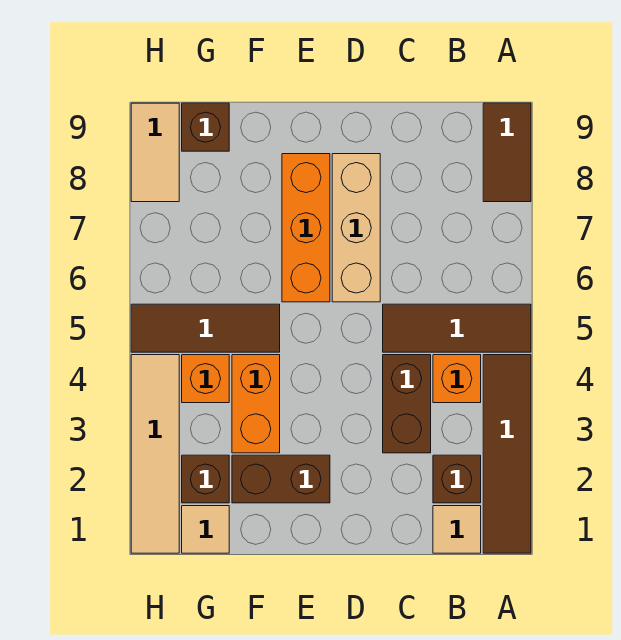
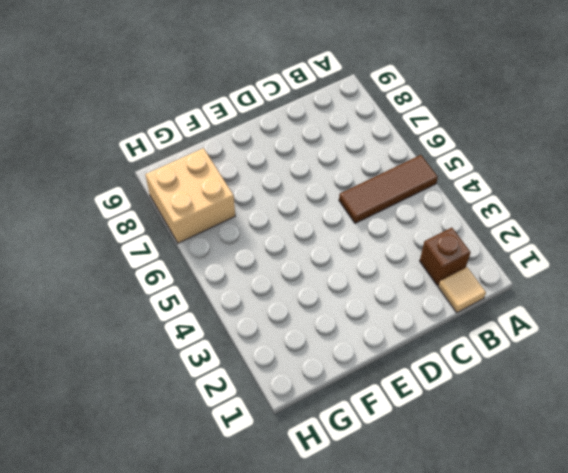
tan 2x2 brick [145,148,235,243] -> tan 1x2 tile [131,103,179,202]
none -> brown 1x4 tile [483,355,531,553]
none -> brown 1x2 tile [483,103,531,202]
none -> orange 1x1 brick [433,355,481,403]

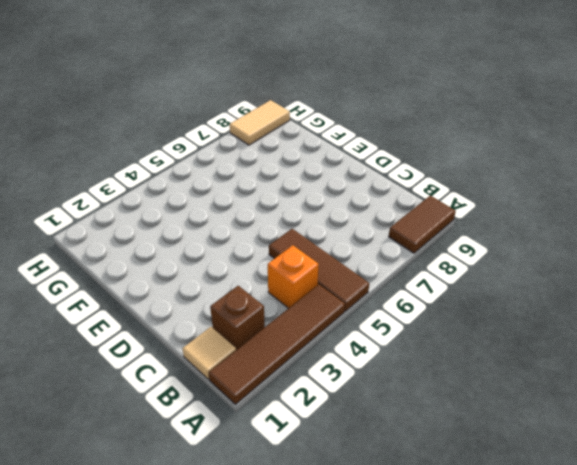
none -> brown 1x2 brick [383,355,431,453]
none -> tan 1x3 brick [332,154,380,302]
none -> brown 1x2 brick [232,455,330,503]

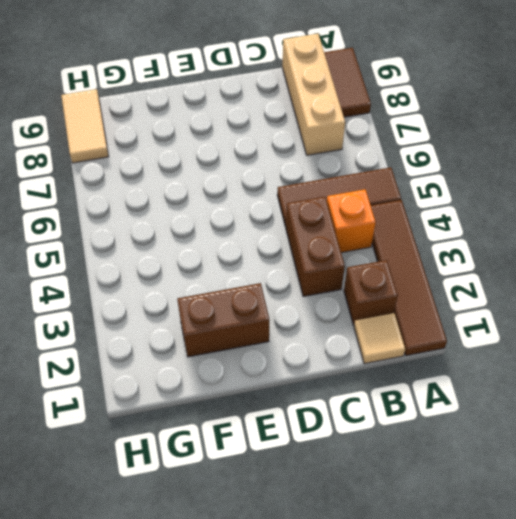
tan 1x3 brick [283,34,345,155] -> tan 1x3 brick moved to [332,154,380,302]
none -> orange 1x3 brick [282,154,330,302]
none -> orange 1x2 brick [232,355,280,453]
none -> brown 1x3 tile [131,304,280,352]

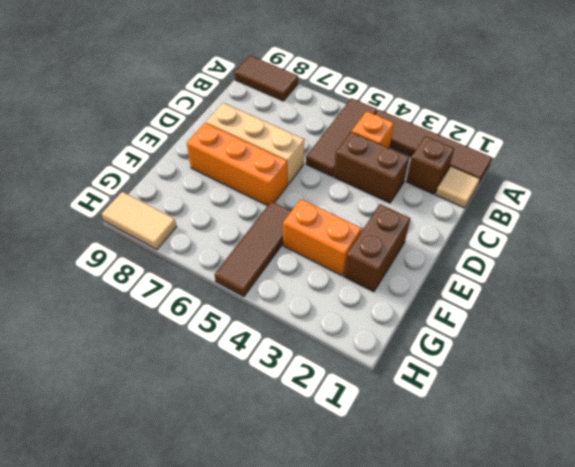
none -> tan 1x1 tile [182,506,229,553]
none -> brown 1x1 brick [182,455,229,503]
none -> orange 1x1 brick [182,355,229,403]

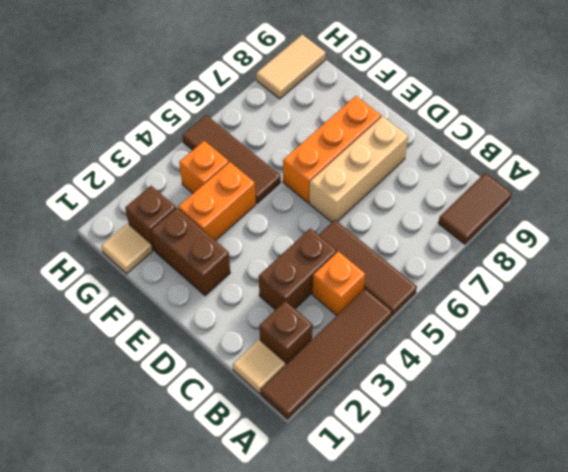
none -> brown 1x1 brick [182,103,229,151]
none -> tan 1x4 tile [131,355,179,553]

